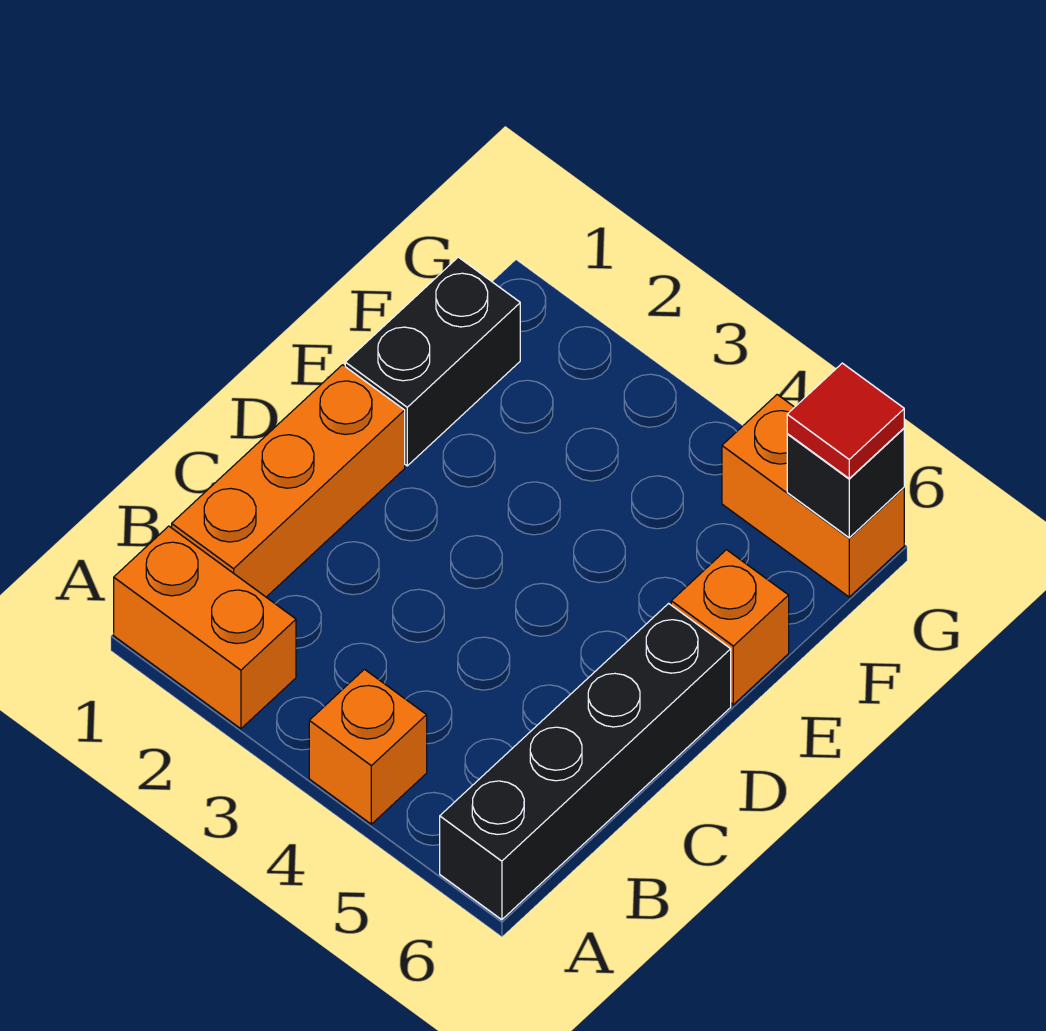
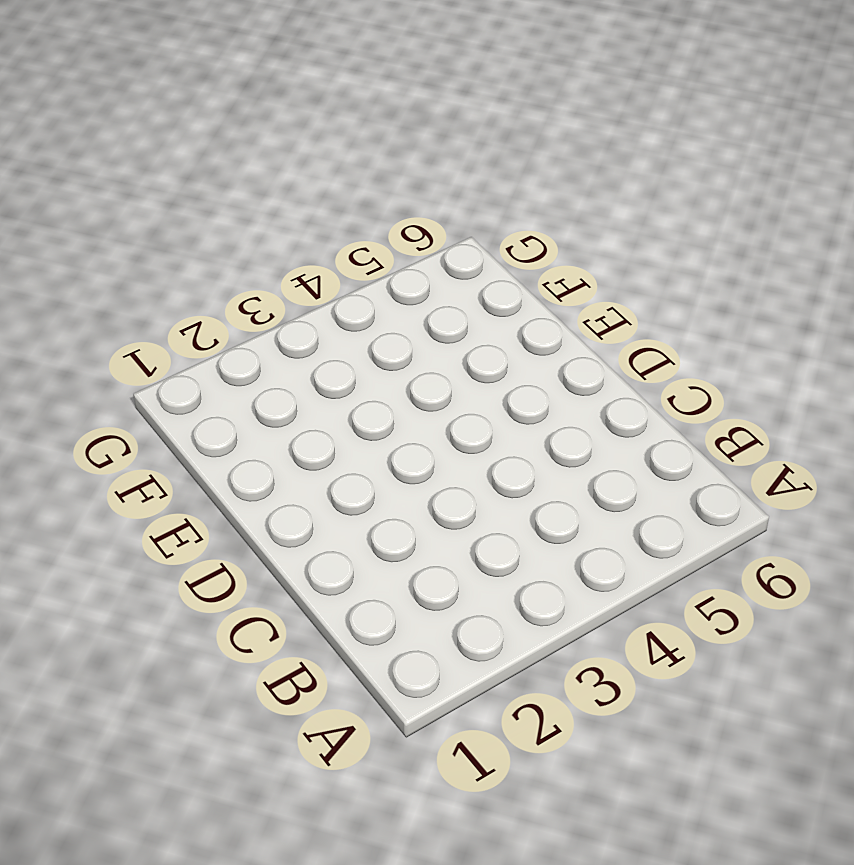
none -> orange 1x2 brick [114,526,296,729]
none -> orange 1x1 brick [309,669,427,824]

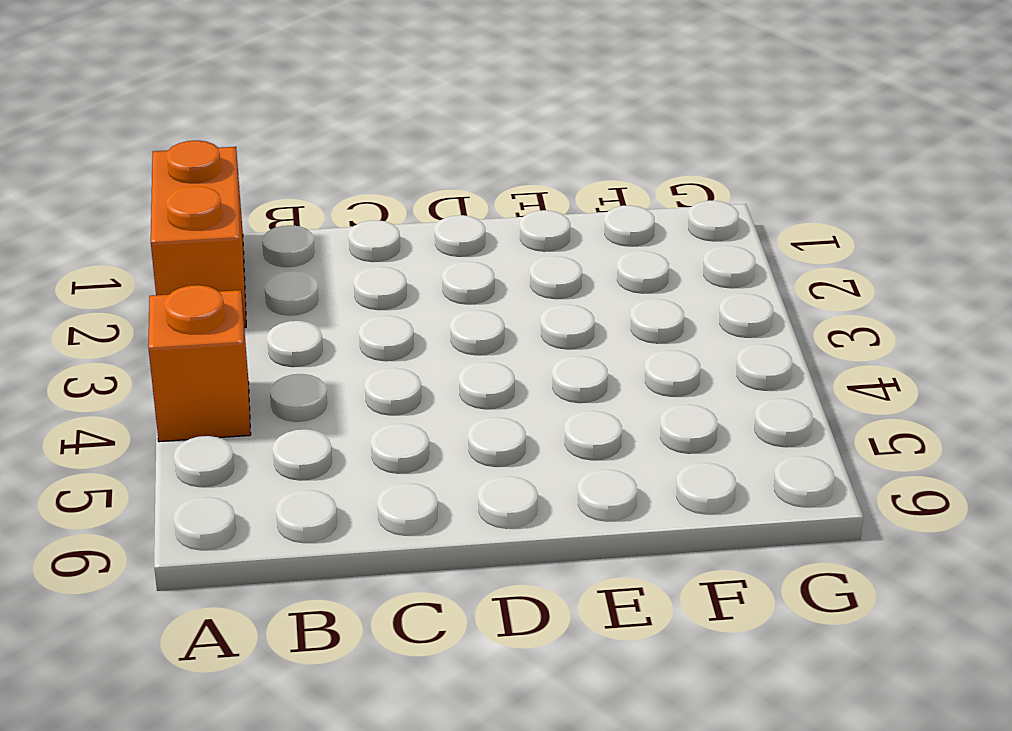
none -> black 1x4 brick [440,604,731,920]
none -> orange 1x3 brick [172,365,405,597]

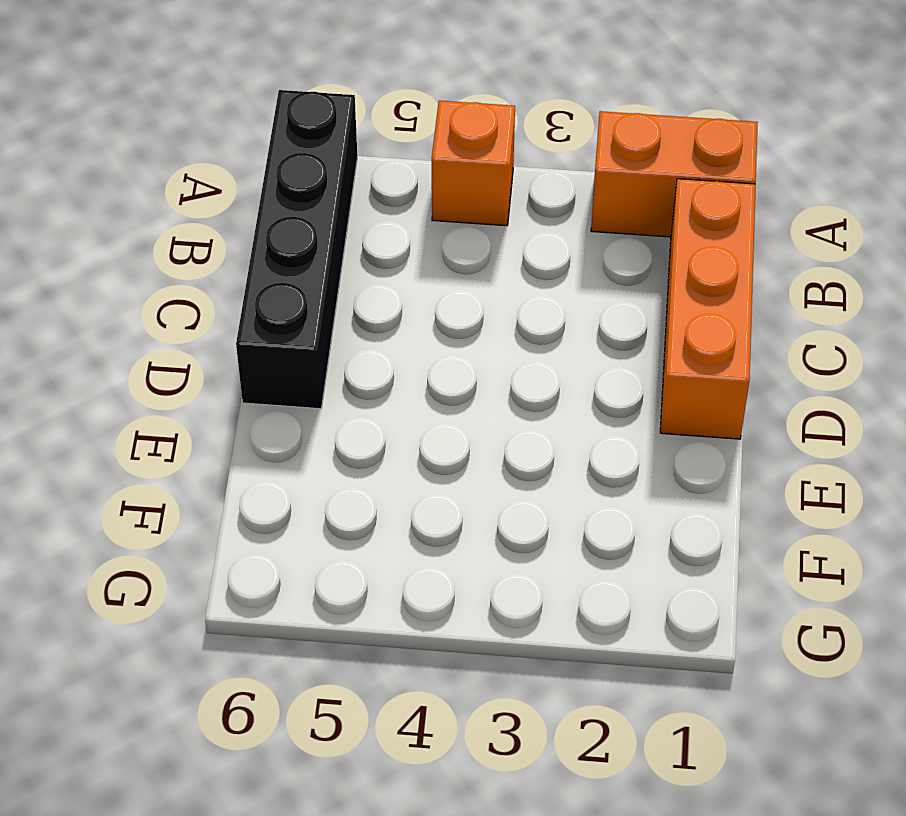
none -> black 1x2 brick [345,257,520,466]
none -> orange 1x1 brick [671,550,789,704]

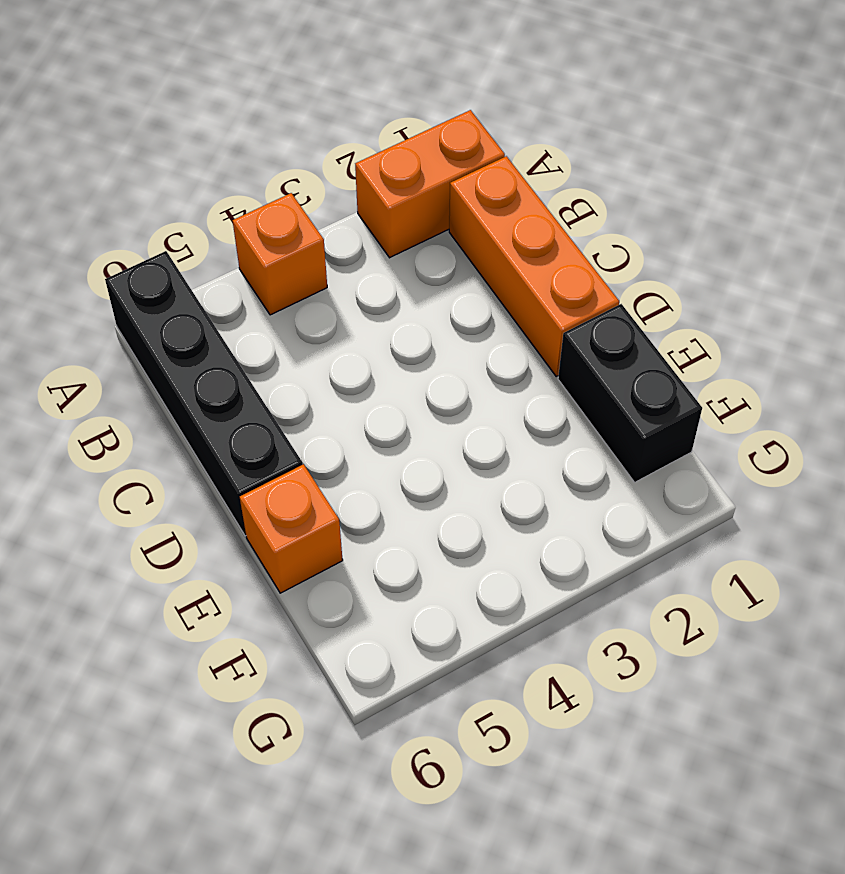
none -> orange 1x2 brick [722,395,904,597]
none -> black 1x1 brick [787,428,904,538]

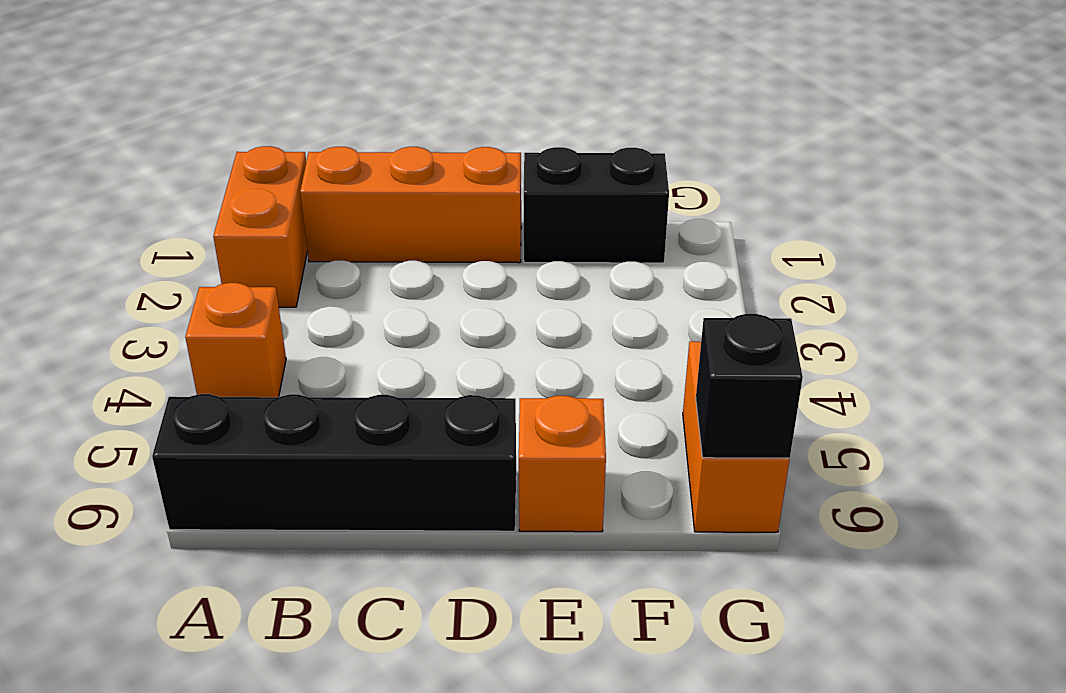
none -> red 1x1 tile [787,363,904,478]

